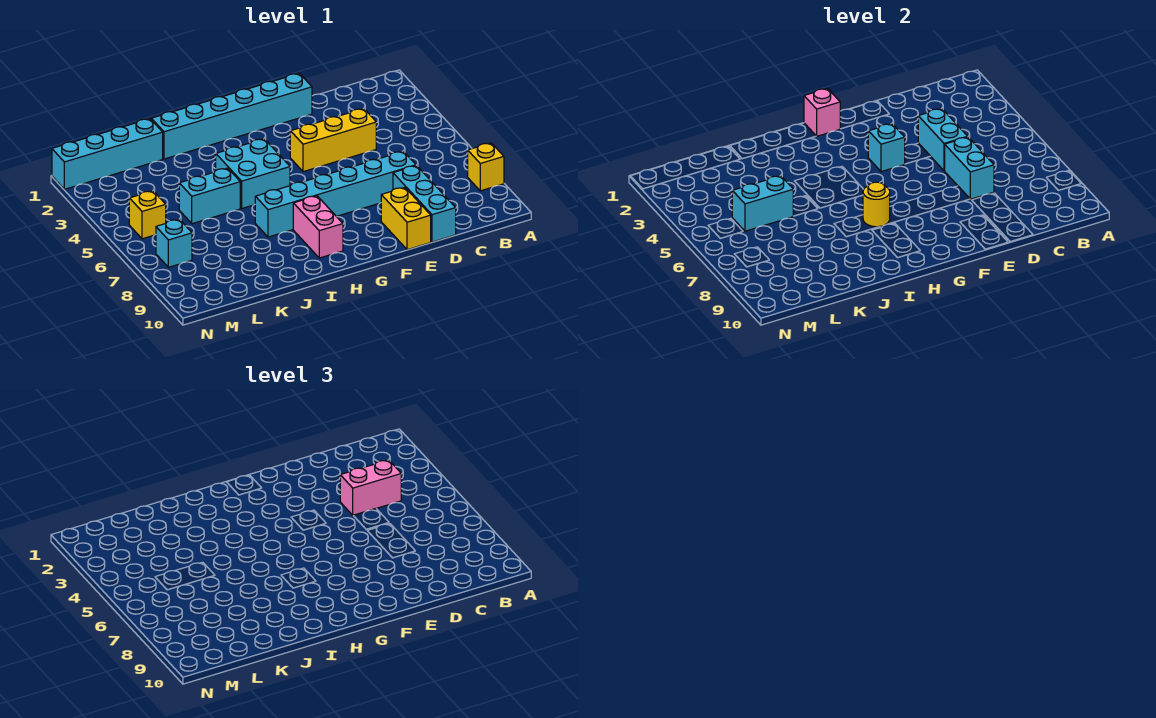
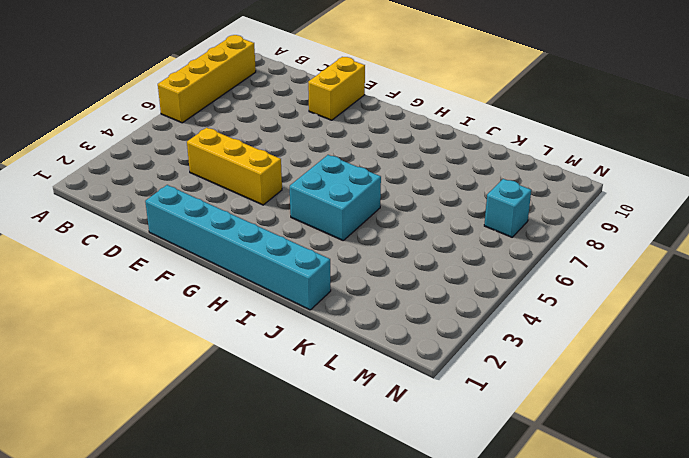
yellow 1x4 brick [158,35,256,123] -> yellow 1x1 brick [468,143,504,191]
none -> cyan 1x6 brick [255,151,416,237]
none -> cyan 1x3 brick [393,166,456,242]
none -> pink 1x2 brick [293,196,343,258]

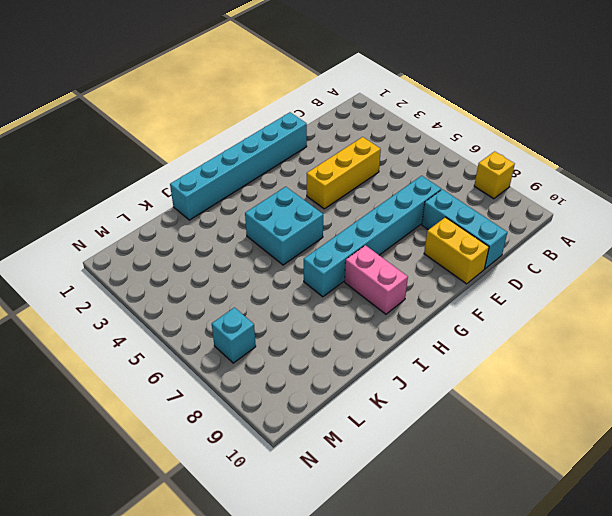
none -> cyan 1x2 brick [179,168,240,224]
none -> cyan 1x4 brick [52,119,163,189]
none -> yellow 1x1 brick [129,191,166,239]

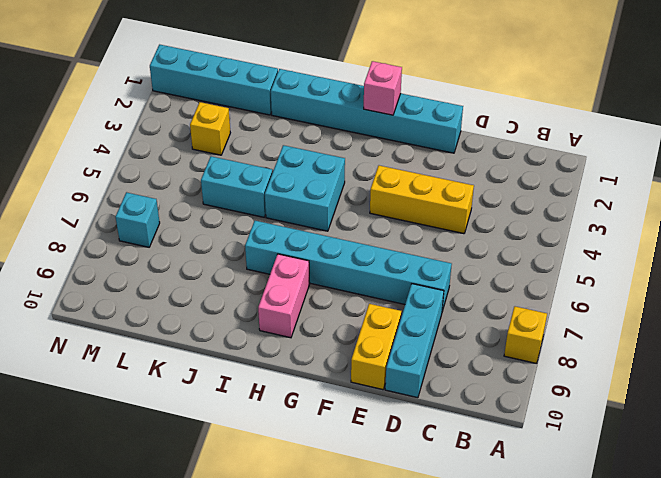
yellow 1x1 brick [190,102,230,155] -> yellow 1x1 brick moved to [129,191,166,239]
none -> cyan 1x2 brick [918,108,968,171]
none -> cyan 1x2 brick [945,137,994,199]
none -> cyan 1x1 brick [868,124,905,172]

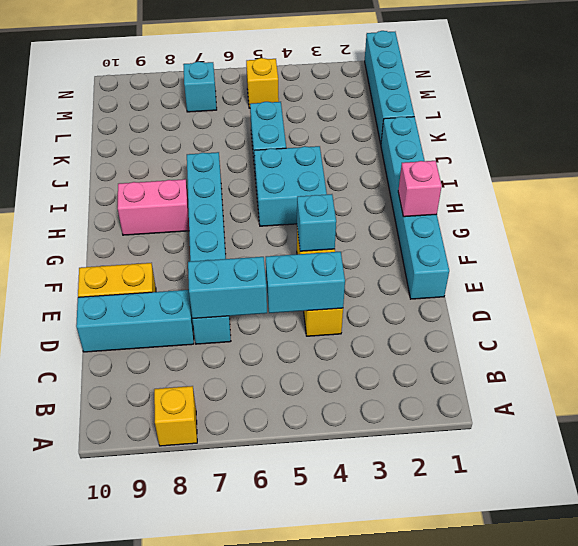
none -> yellow 1x1 round brick [863,182,890,227]
none -> cyan 1x2 brick [732,176,793,231]
none -> pink 1x2 brick [340,460,401,515]

